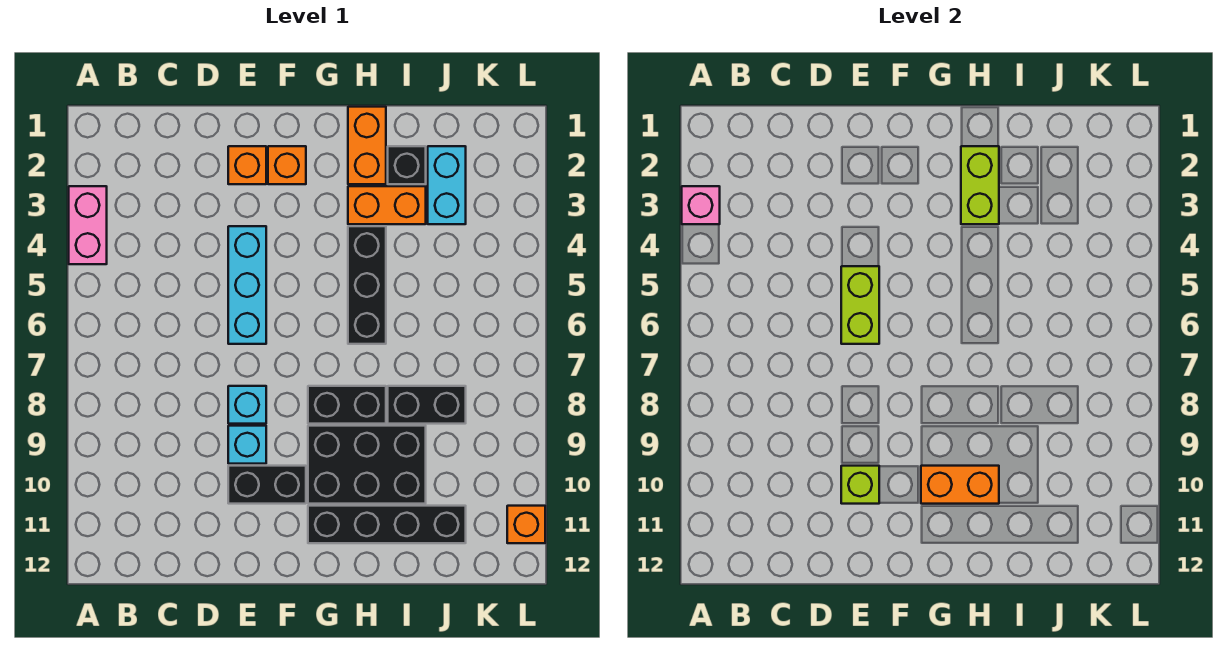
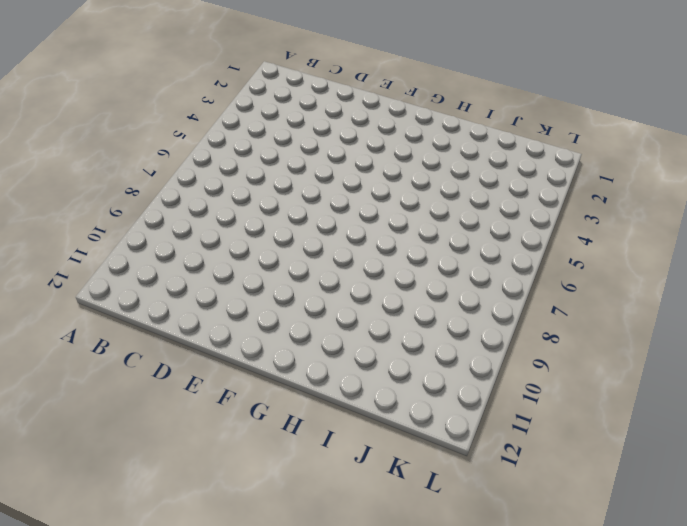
none -> pink 1x2 brick [69,186,107,264]
none -> orange 1x1 brick [228,146,266,184]
none -> cyan 1x3 brick [228,226,266,344]

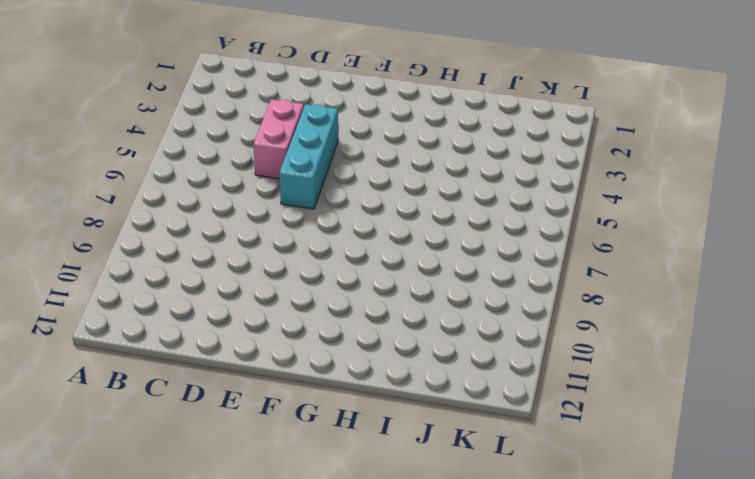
pink 1x2 brick [253,99,304,179] -> pink 1x2 brick moved to [69,186,107,264]
none -> orange 1x1 brick [228,146,266,184]
none -> cyan 1x1 brick [228,386,266,424]
none -> cyan 1x1 brick [228,426,266,464]

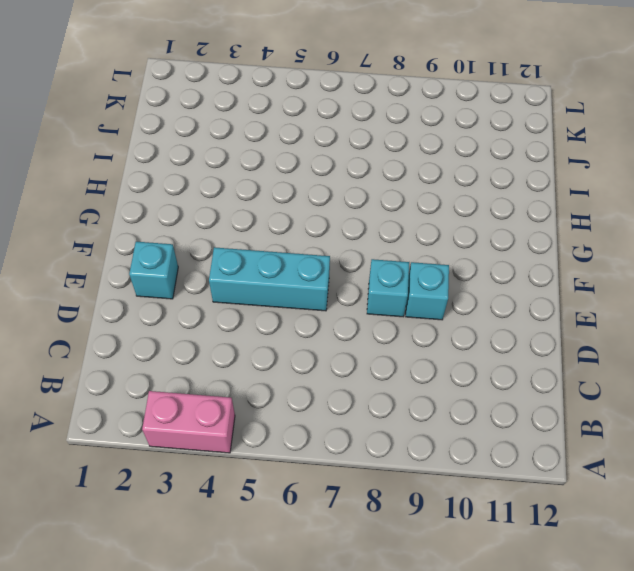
cyan 1x1 brick [129,242,178,299] -> orange 1x1 brick [228,146,266,184]
none -> black 1x2 brick [228,466,306,504]
none -> orange 1x1 brick [268,146,306,184]
none -> black 1x2 brick [308,386,386,424]

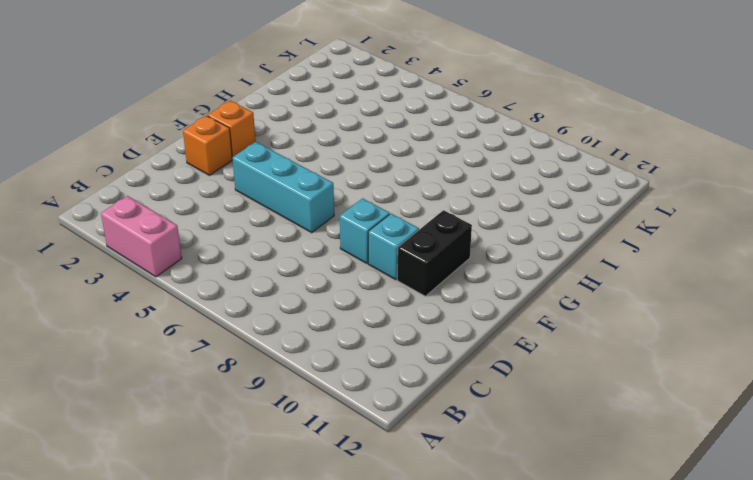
none -> black 1x2 brick [308,386,386,424]
none -> black 2x3 brick [308,426,426,504]
none -> black 1x4 brick [308,506,466,543]

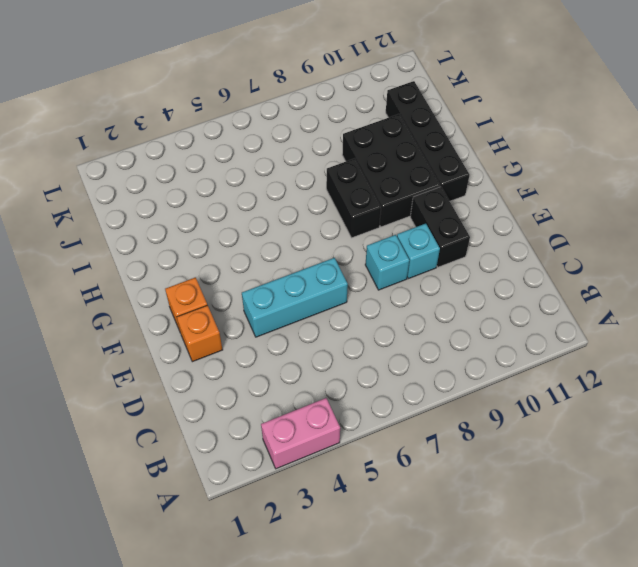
none -> orange 1x2 brick [348,107,386,184]
none -> orange 1x2 brick [348,186,426,224]
none -> black 1x3 brick [348,226,386,344]

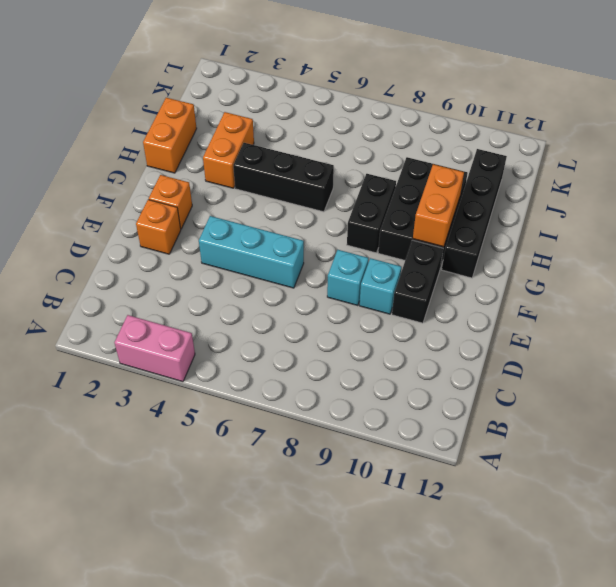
orange 1x2 brick [143,98,197,173] -> orange 1x2 brick turned to [348,107,386,184]
none -> black 1x1 brick [388,146,426,184]
none -> black 1x2 brick [388,386,466,424]
none -> cyan 1x2 brick [428,146,466,224]

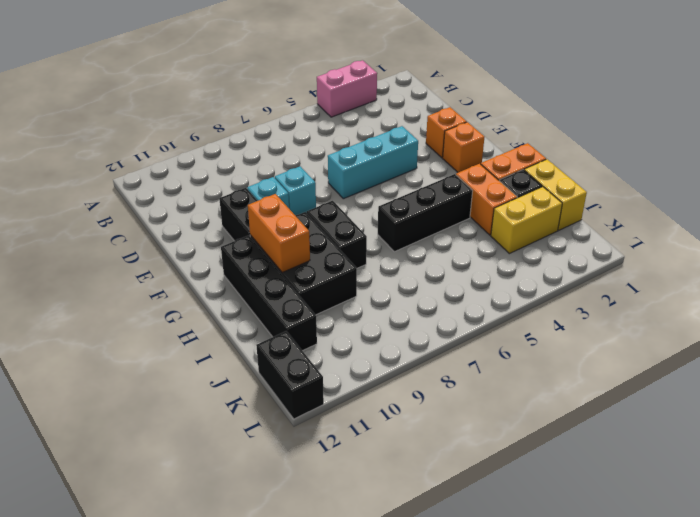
yellow 1x2 brick [524,159,587,230] -> none
yellow 1x2 brick [491,187,562,254] -> cyan 1x2 brick [428,146,466,224]
black 1x2 brick [256,331,324,419] -> black 1x2 brick moved to [388,386,466,424]
none -> orange 1x1 brick [507,506,545,543]
none -> pink 1x1 brick [682,186,720,224]
none -> lime 1x2 brick [841,266,879,344]

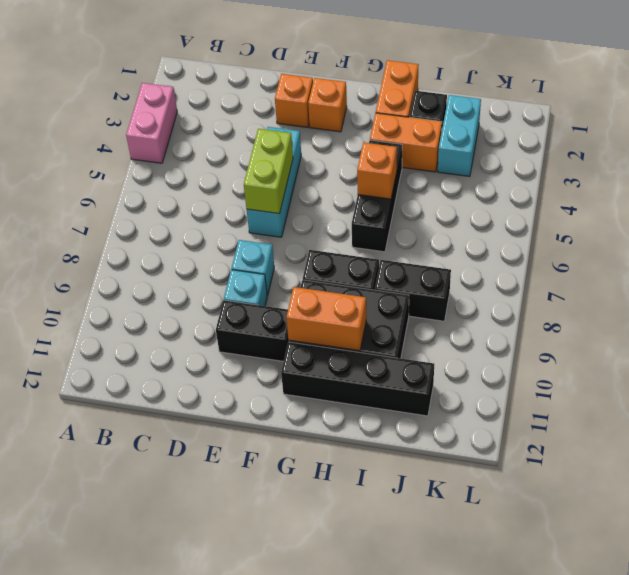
orange 1x1 brick [357,142,397,199] -> orange 1x1 brick moved to [507,506,545,543]
none -> pink 1x1 brick [682,186,720,224]
none -> lime 1x1 brick [841,466,879,504]
none -> lime 1x2 brick [961,146,999,224]

